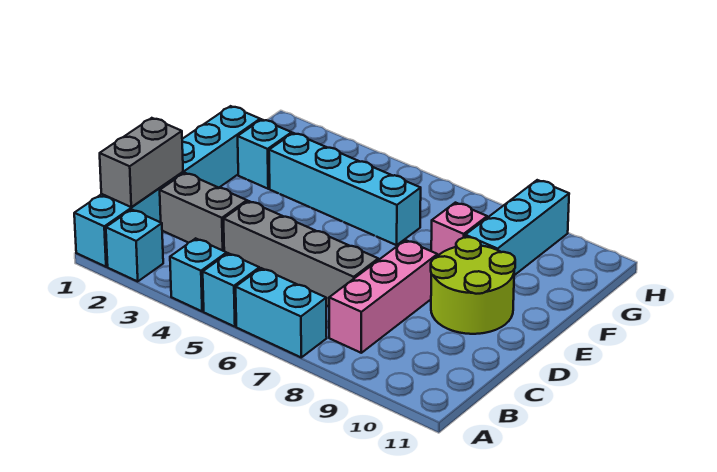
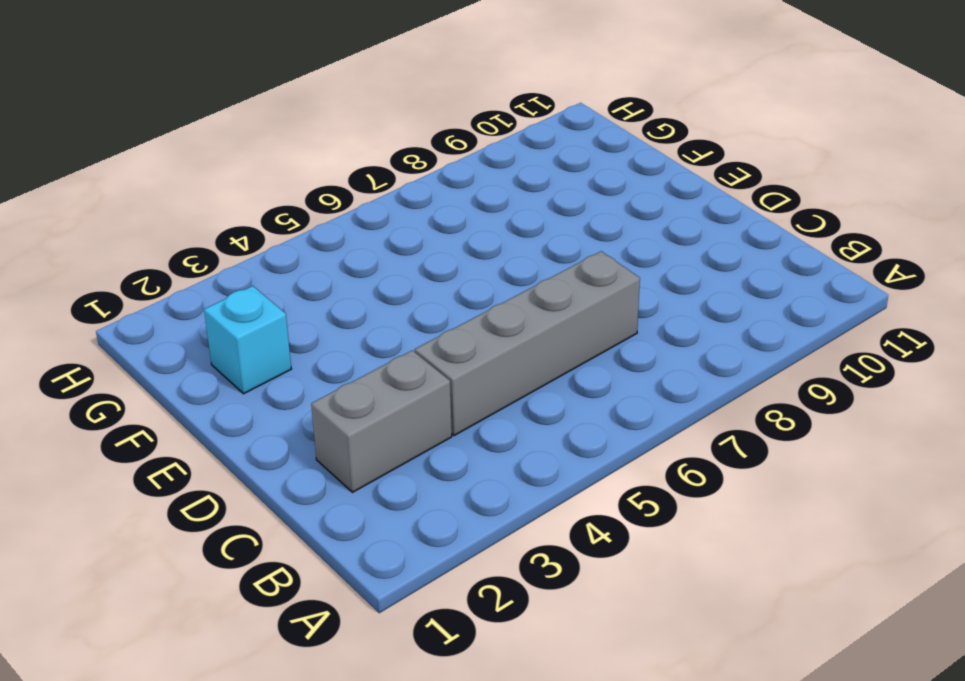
none -> cyan 1x6 brick [74,106,260,267]
none -> cyan 1x1 brick [106,209,163,281]
none -> cyan 1x1 brick [170,238,227,311]

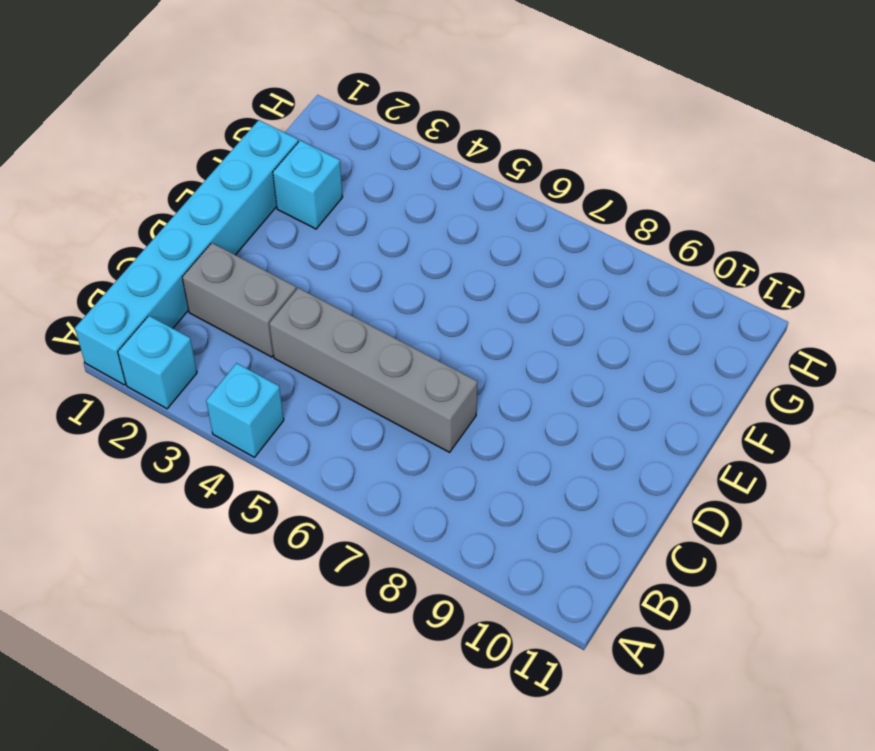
none -> cyan 1x1 brick [203,253,259,327]
none -> cyan 1x2 brick [236,268,327,357]
none -> pink 1x3 brick [329,240,437,353]

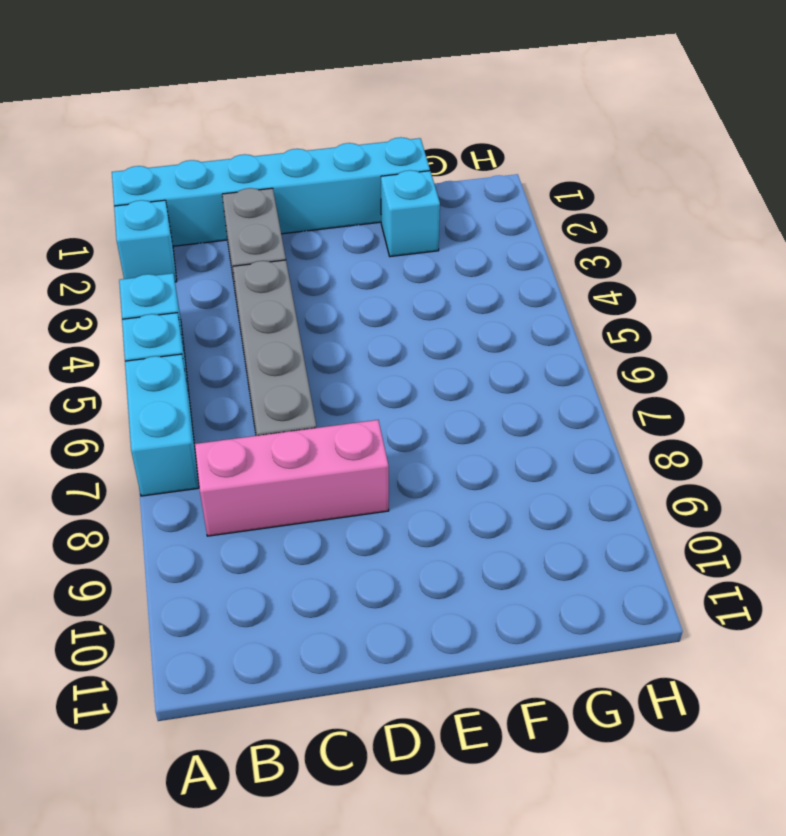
none -> lime 2x2 round brick [431,237,515,334]
none -> cyan 1x4 brick [269,133,421,245]
none -> pink 1x1 brick [431,203,487,256]

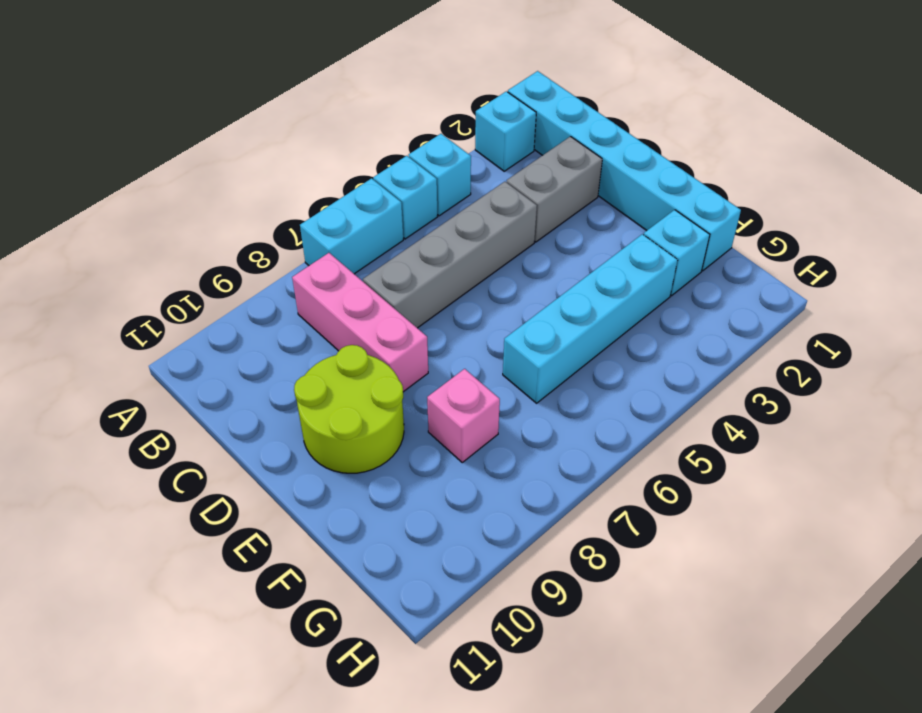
none -> cyan 1x3 brick [465,180,569,275]
none -> grey 1x2 brick [100,118,183,207]

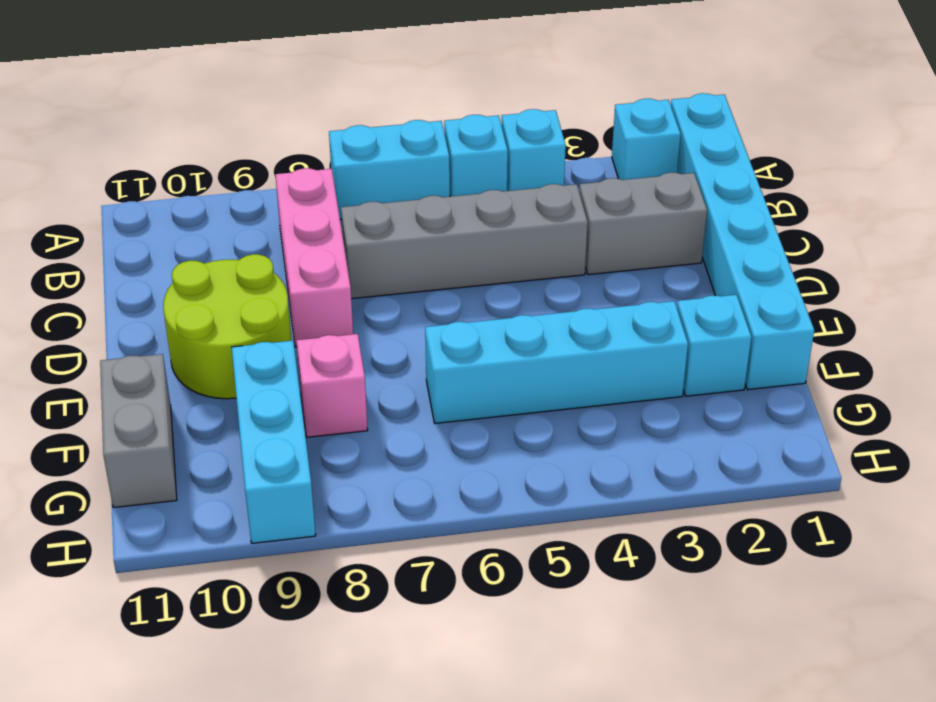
grey 1x2 brick [100,354,177,508] -> grey 1x2 brick moved to [100,118,183,207]

